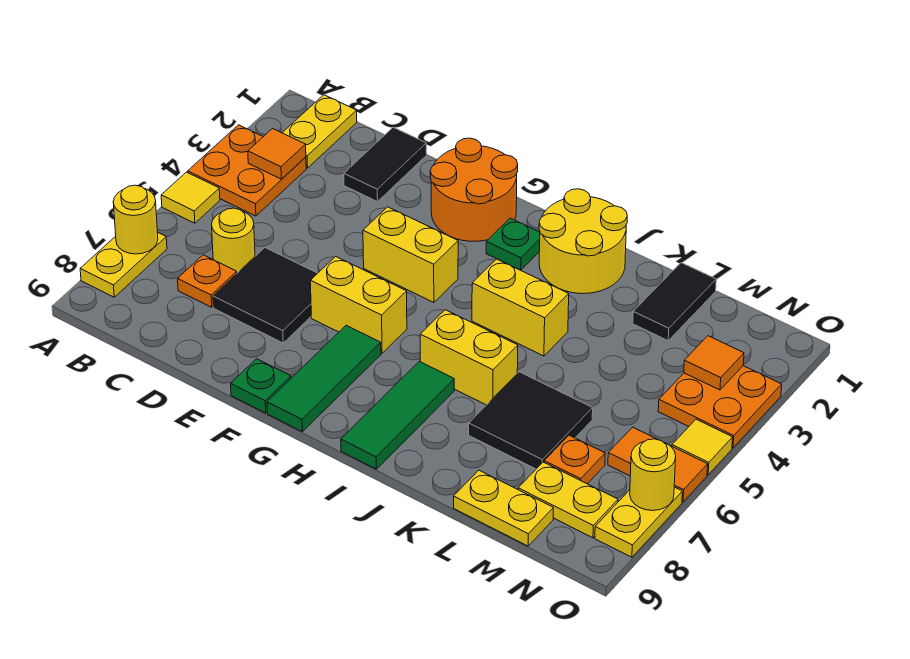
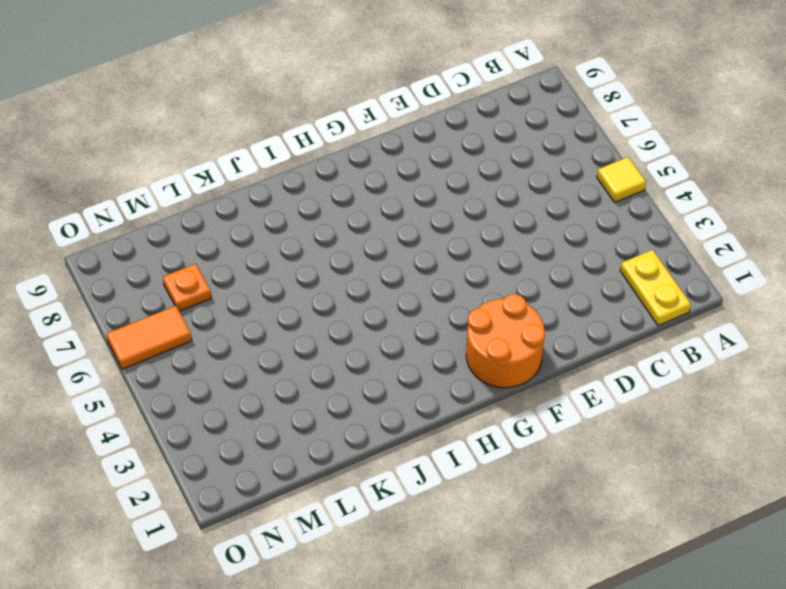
none -> orange 2x2 plate [188,125,306,216]
none -> yellow 1x2 plate [80,232,167,297]
none -> yellow 1x1 round brick [212,208,255,273]
none -> orange 1x1 plate [178,255,237,307]

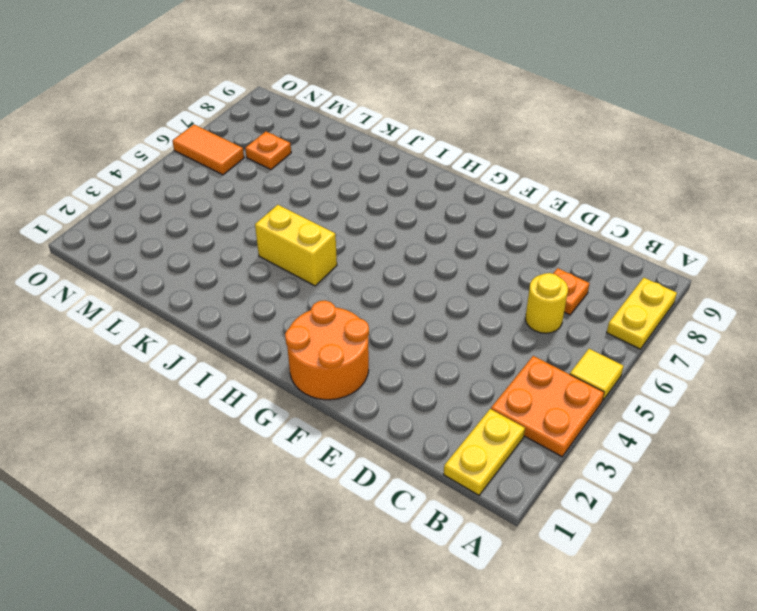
none -> black 1x2 tile [344,127,427,202]
none -> black 2x2 tile [213,248,318,343]
none -> yellow 1x2 brick [363,207,458,303]
none -> yellow 1x2 brick [310,256,407,353]

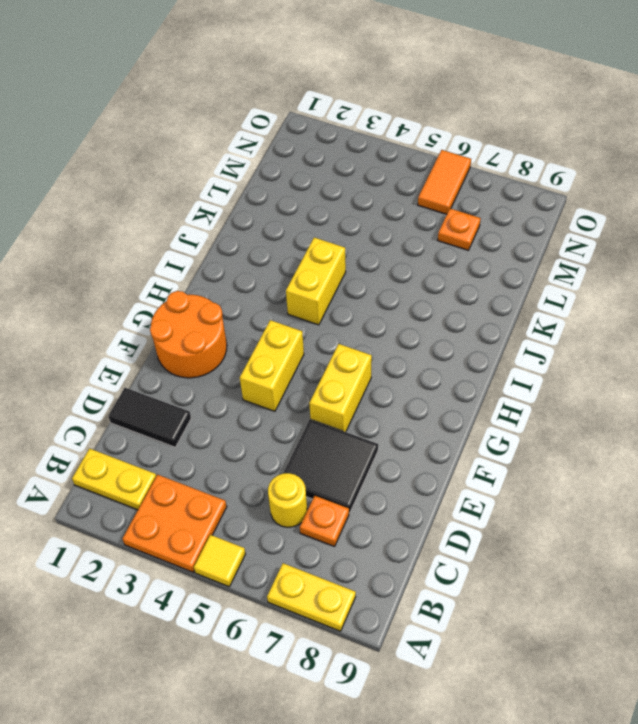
none -> green 1x1 plate [231,359,291,413]
none -> green 1x3 tile [267,325,381,431]
none -> green 1x1 plate [486,218,540,270]
none -> yellow 2x2 round brick [539,189,627,294]

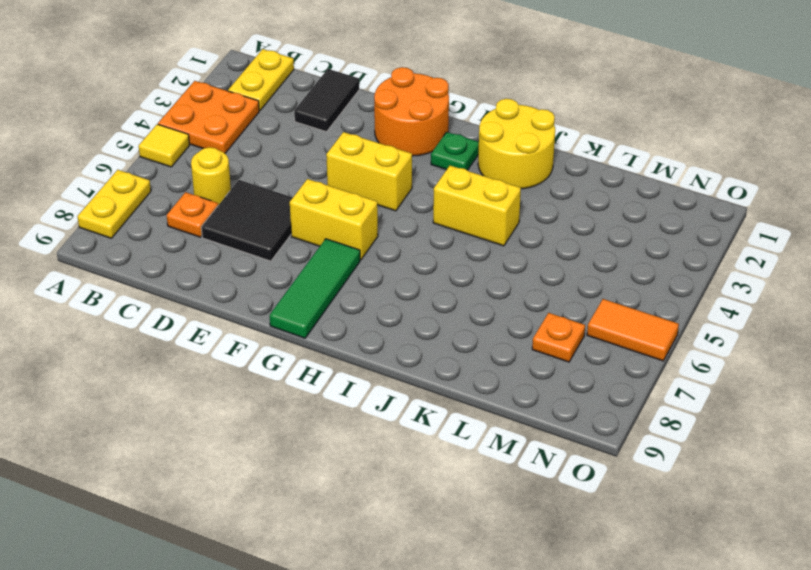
none -> green 1x1 plate [231,359,291,413]
none -> yellow 1x2 brick [420,310,518,405]
none -> green 1x3 tile [341,361,454,469]
none -> black 2x2 tile [469,372,593,469]

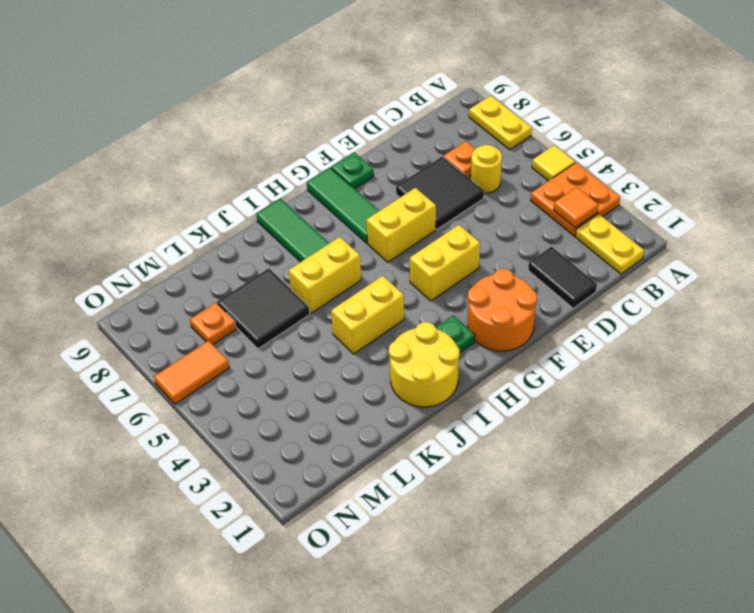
none -> black 1x2 tile [633,263,716,340]
none -> yellow 1x2 plate [454,470,553,546]
none -> yellow 1x2 plate [518,462,618,538]
none -> orange 2x2 plate [658,366,782,448]

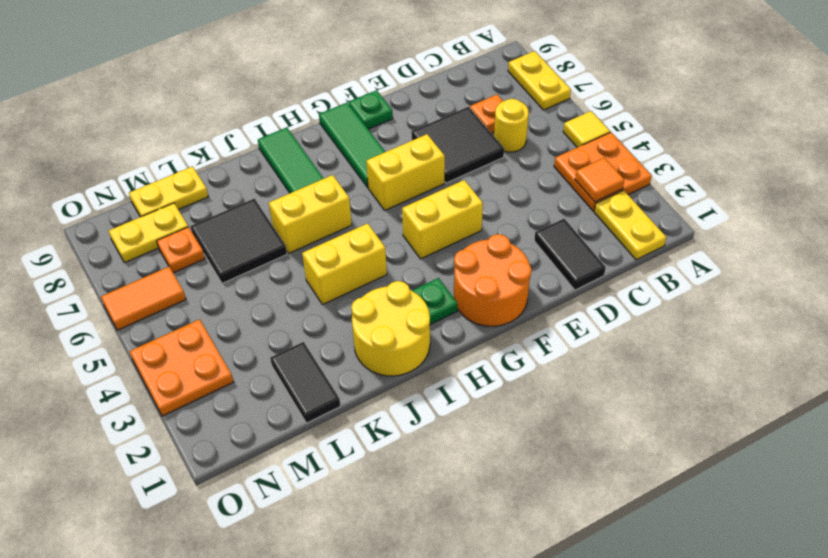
none -> yellow 1x1 tile [672,419,733,475]
none -> yellow 1x2 plate [595,487,682,557]
none -> yellow 1x1 round brick [113,185,158,254]
none -> orange 1x1 tile [684,336,744,390]

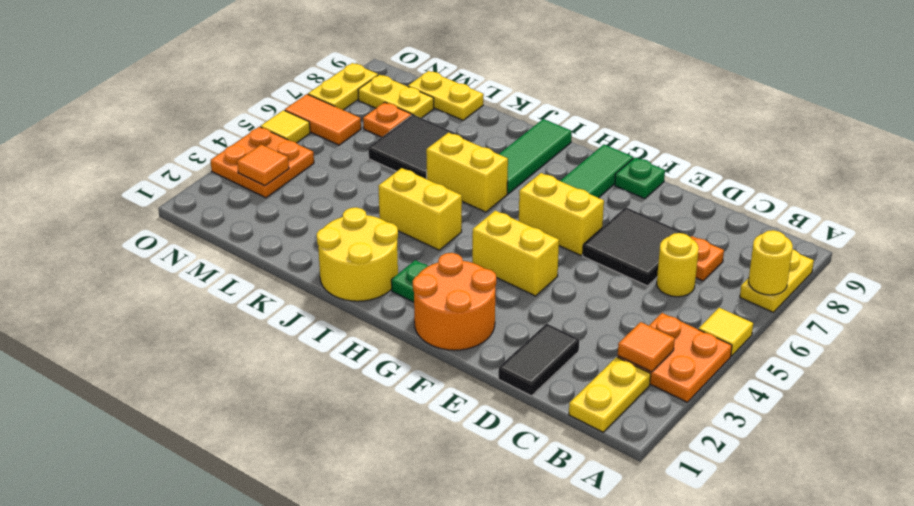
none -> black 1x2 tile [633,263,716,340]
none -> yellow 1x1 round brick [630,439,676,511]

